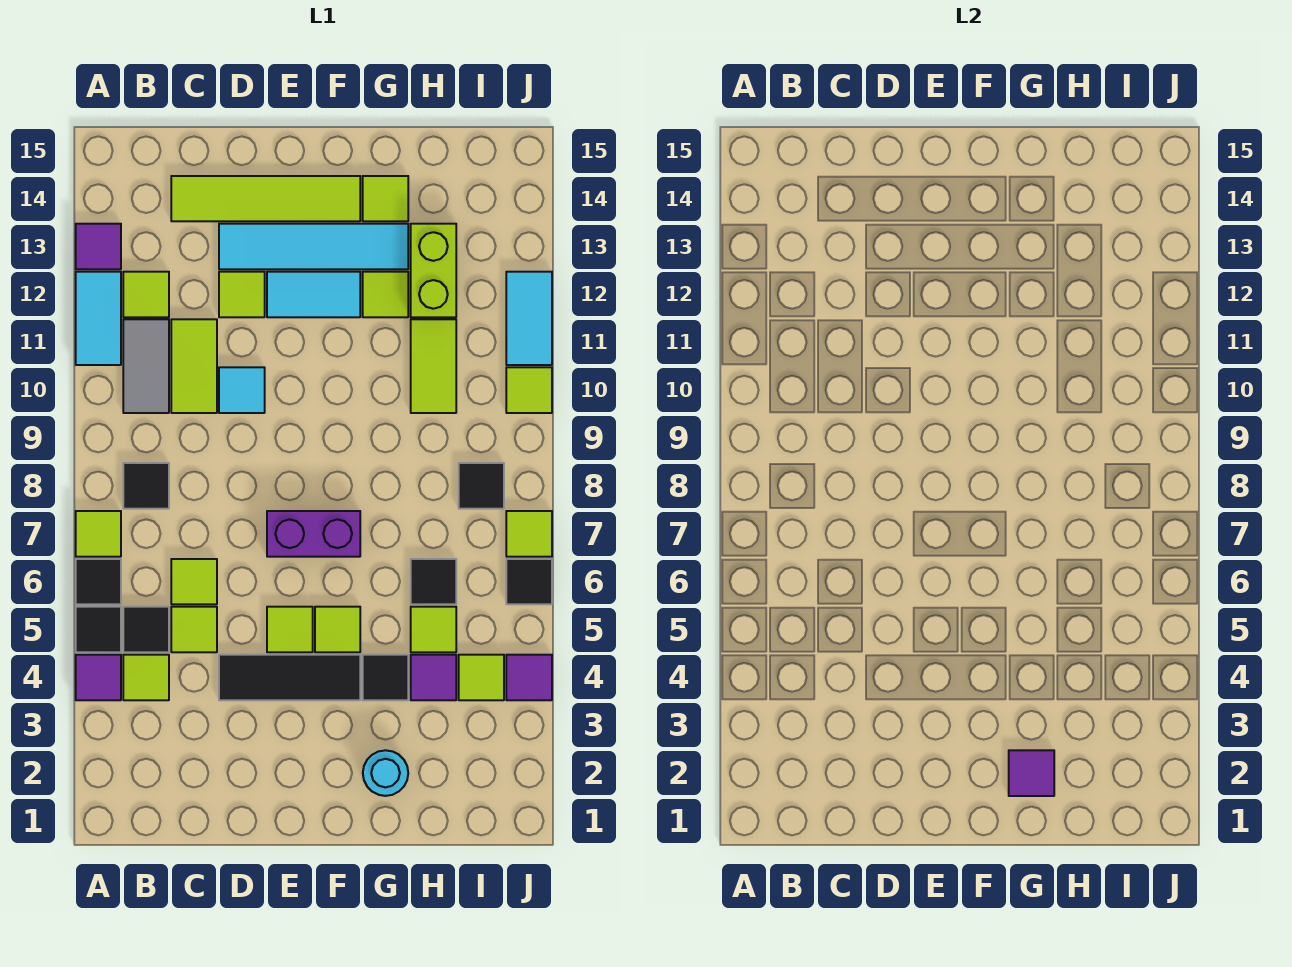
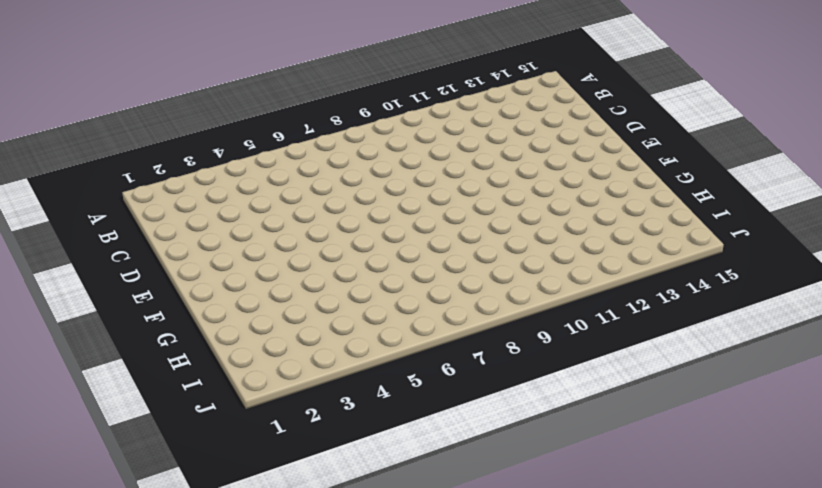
none -> purple 1x1 tile [76,655,121,700]
none -> black 1x1 tile [76,607,121,652]
none -> black 1x1 tile [76,559,121,604]
none -> lime 1x1 tile [76,511,121,557]

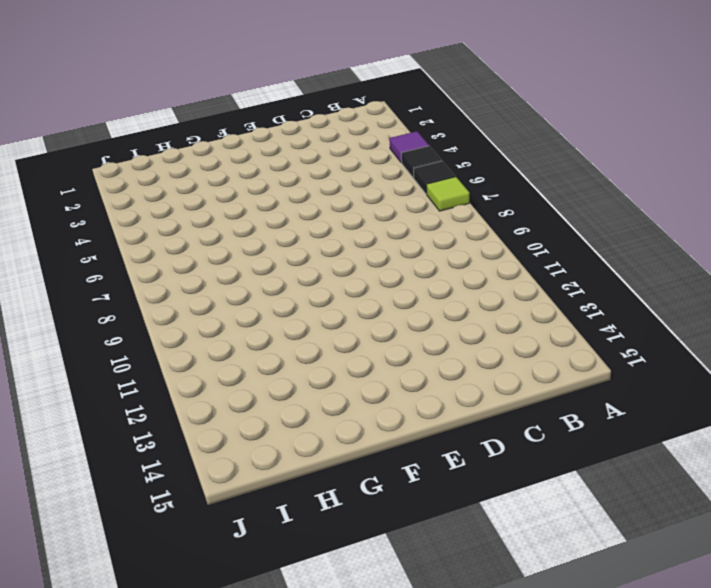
none -> cyan 1x2 tile [76,272,121,365]
none -> purple 1x1 tile [76,224,121,269]
none -> lime 1x1 tile [123,655,169,700]
none -> black 1x1 tile [123,607,169,652]

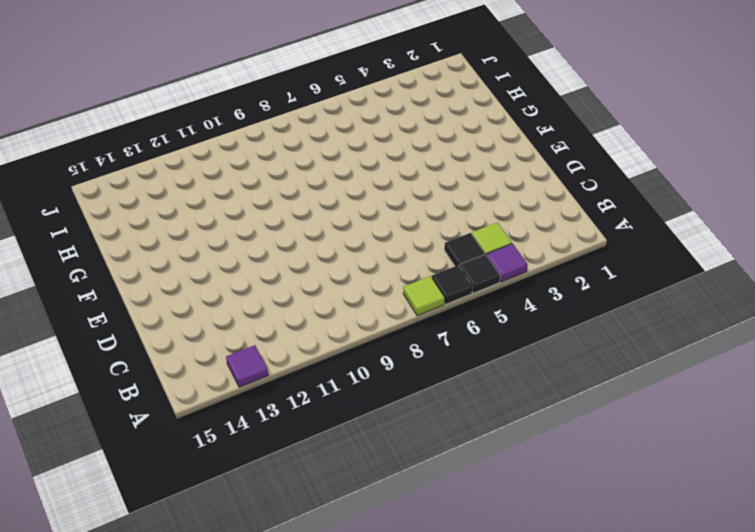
none -> cyan 1x2 tile [76,272,121,365]
none -> black 1x1 tile [123,463,169,509]
none -> grey 1x2 tile [123,319,169,413]
none -> lime 1x1 tile [123,272,169,317]

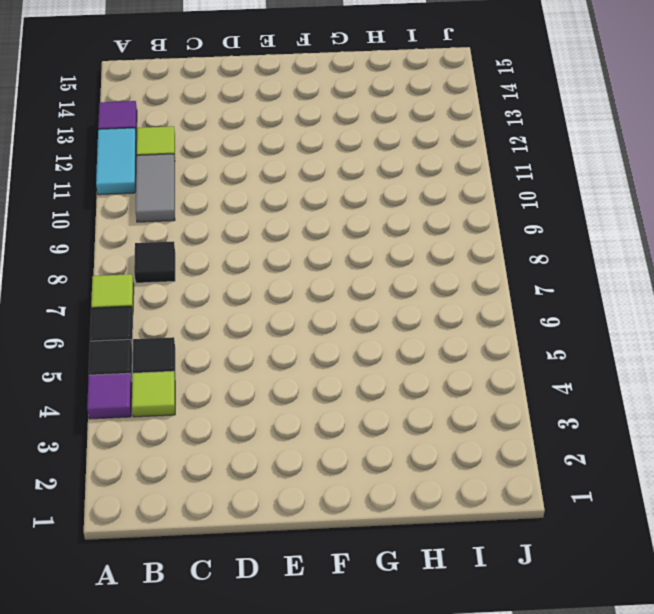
none -> lime 1x1 tile [171,607,217,652]
none -> lime 1x1 tile [171,559,217,604]
none -> lime 1x2 tile [171,319,217,413]
none -> lime 1x4 tile [171,176,360,221]

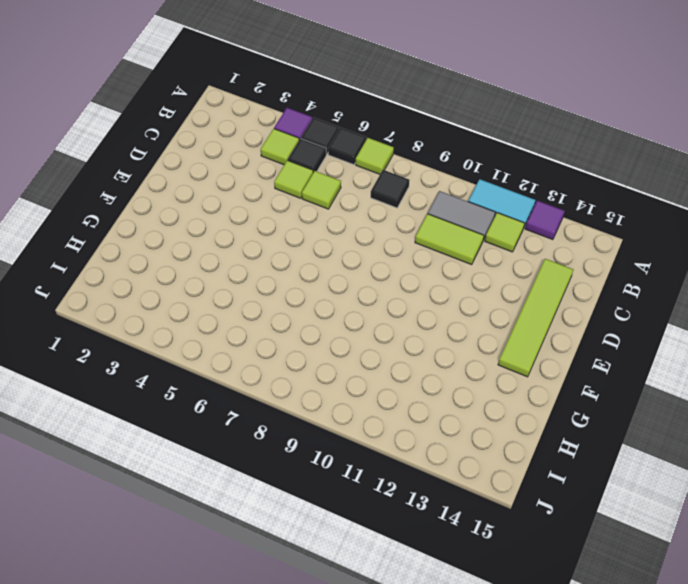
none -> black 1x3 tile [219,655,360,700]
none -> cyan 1x1 tile [219,367,265,413]
none -> lime 1x1 tile [219,272,265,317]
none -> cyan 1x4 tile [219,224,408,269]

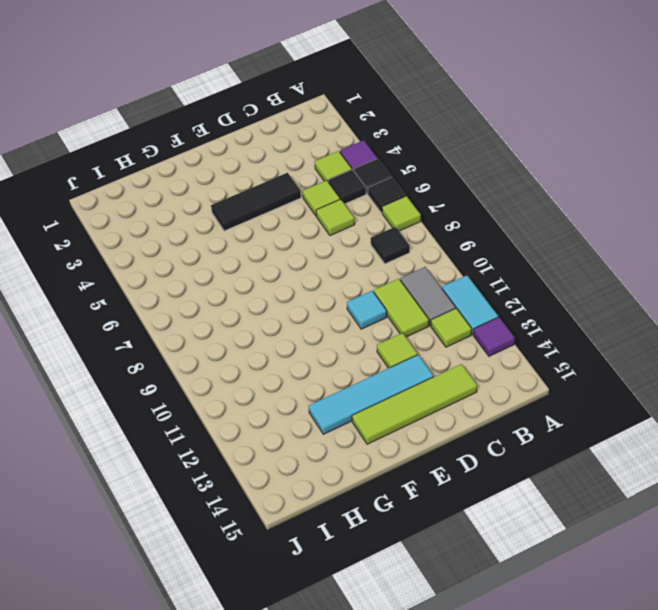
none -> lime 1x1 tile [267,607,313,652]
none -> purple 1x2 brick [267,511,360,557]
none -> cyan 1x2 tile [267,272,360,317]
none -> lime 1x1 tile [315,607,360,652]

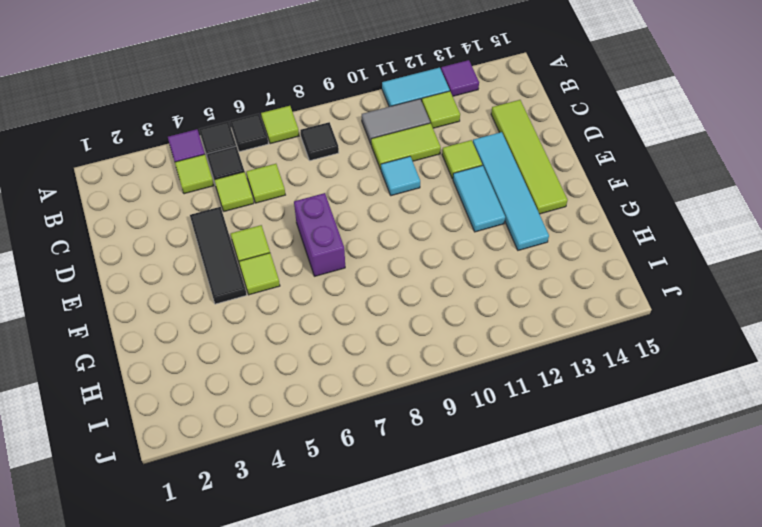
none -> cyan 1x1 round brick [363,750,408,796]
none -> black 1x1 tile [363,655,408,700]
none -> lime 1x1 tile [363,272,408,317]
none -> lime 1x1 tile [363,176,408,221]

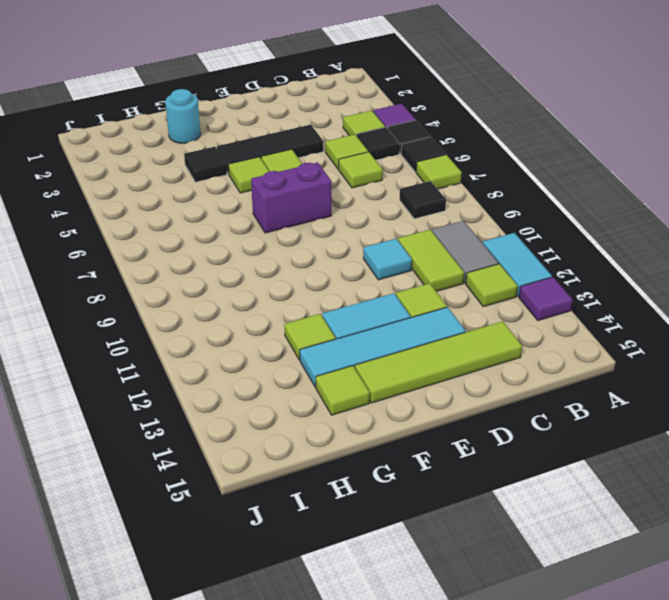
none -> purple 1x1 tile [411,655,456,700]
none -> lime 1x1 tile [411,607,456,652]
none -> black 1x1 tile [411,559,456,604]
none -> lime 1x2 tile [411,319,456,413]

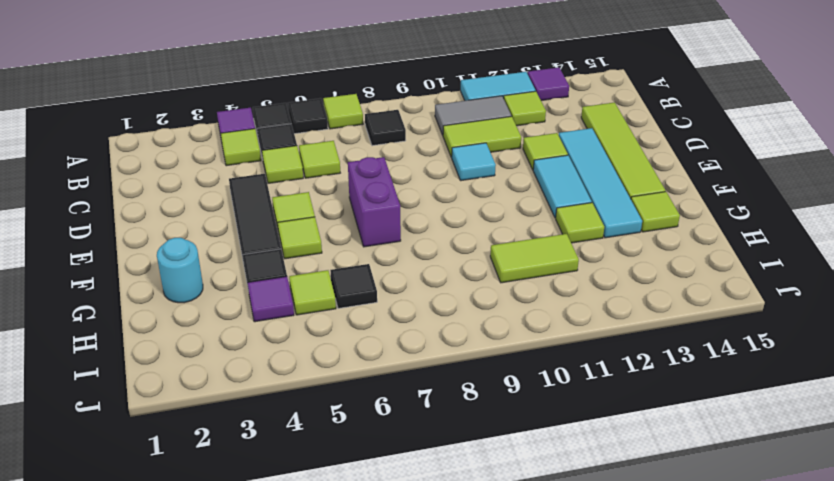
none -> lime 1x2 brick [411,224,456,317]
none -> lime 1x1 tile [459,655,504,700]
none -> black 1x1 tile [459,463,504,509]
none -> purple 1x1 tile [506,655,552,700]

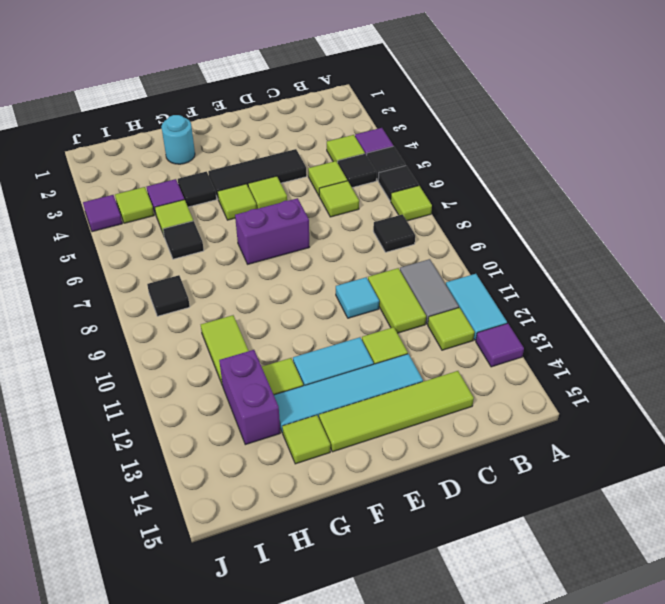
purple 1x2 brick [219,350,280,445] -> lime 1x2 brick [411,224,456,317]
none -> black 1x1 tile [506,559,552,604]
none -> lime 1x1 tile [506,511,552,557]
none -> lime 1x1 tile [506,367,552,413]
none -> cyan 1x2 tile [506,272,552,365]

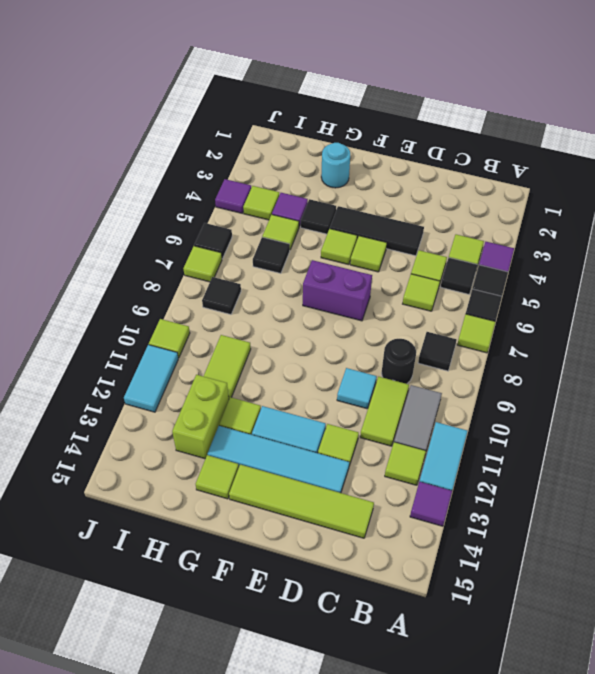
black 1x1 round brick [382,339,416,384] -> none
none -> purple 1x1 tile [1009,750,1054,796]

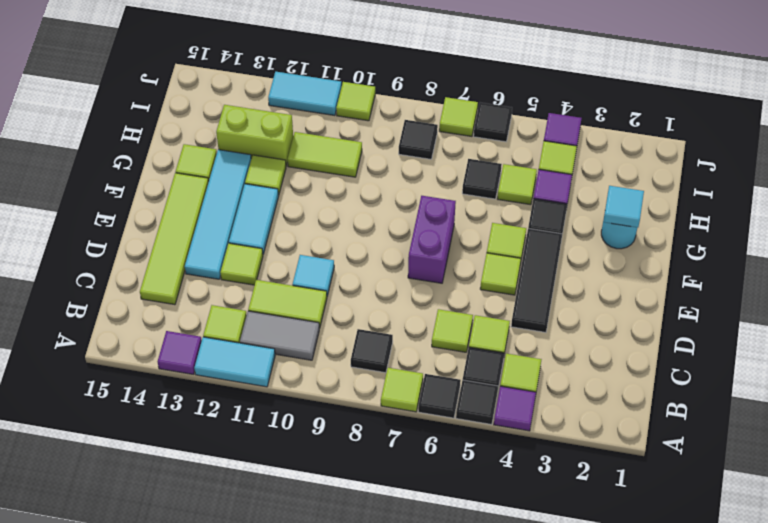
cyan 1x1 tile [603,186,644,228] -> purple 1x1 tile [1009,750,1054,796]

